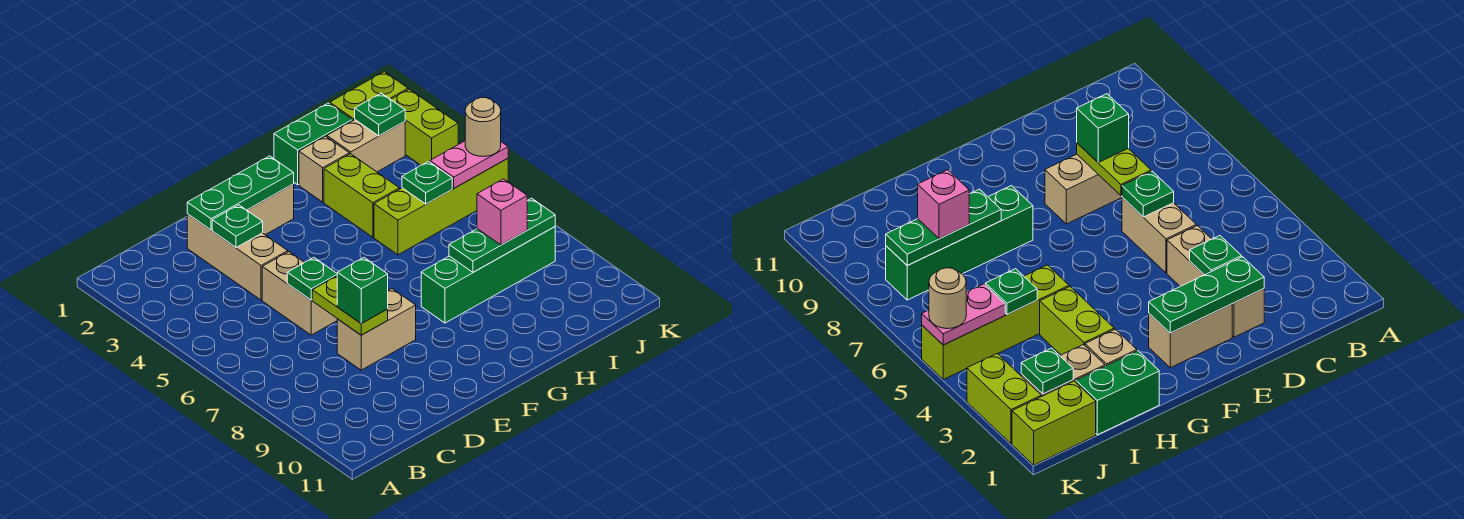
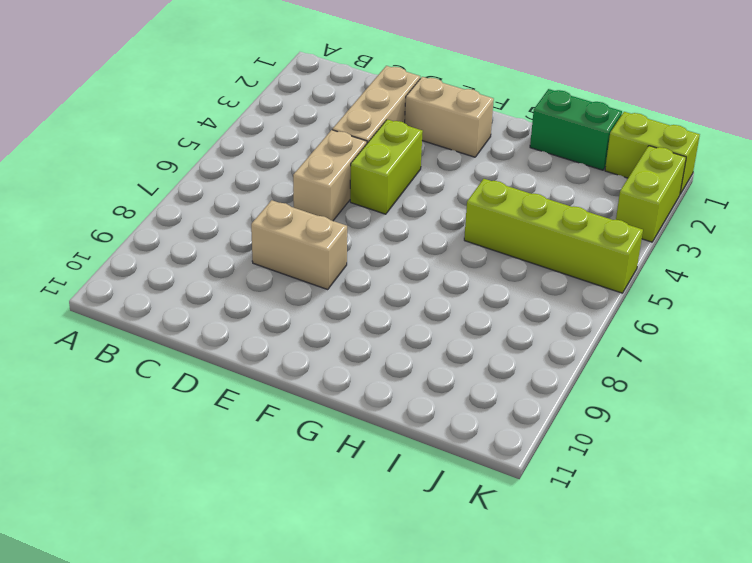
lime 1x2 brick [350,119,423,214] -> lime 1x2 brick moved to [324,154,399,237]
none -> green 1x4 brick [421,227,555,323]
none -> tan 1x1 brick [299,136,349,202]
none -> tan 1x2 brick [327,120,405,172]

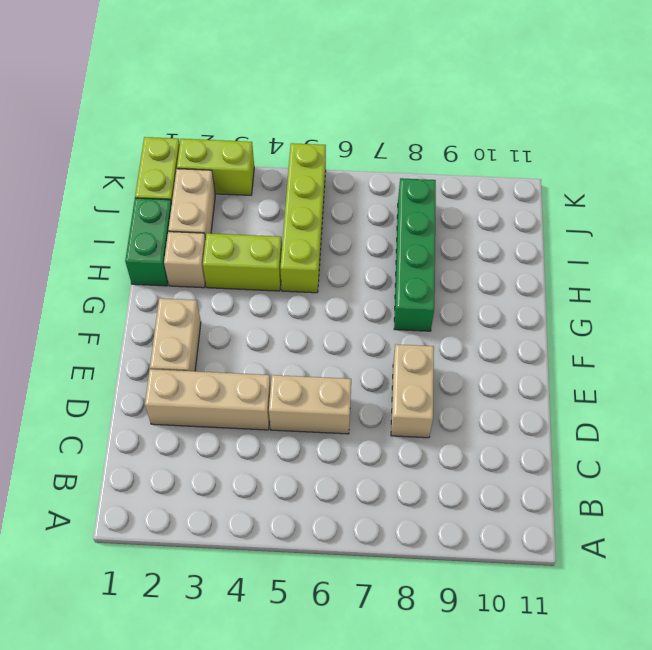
none -> green 1x3 plate [187,156,294,230]
none -> green 1x1 plate [212,205,263,247]
none -> green 1x1 plate [287,258,337,300]

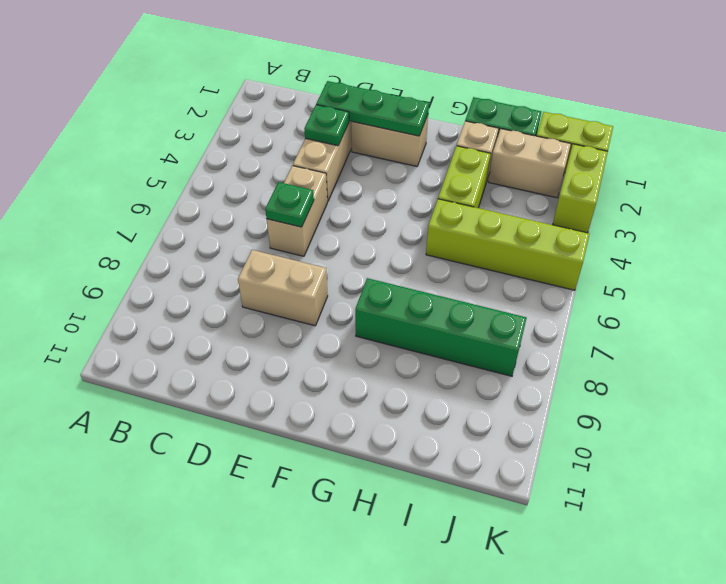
none -> lime 1x2 plate [312,276,388,335]
none -> green 1x3 plate [449,198,555,272]
none -> green 1x1 plate [402,162,452,204]

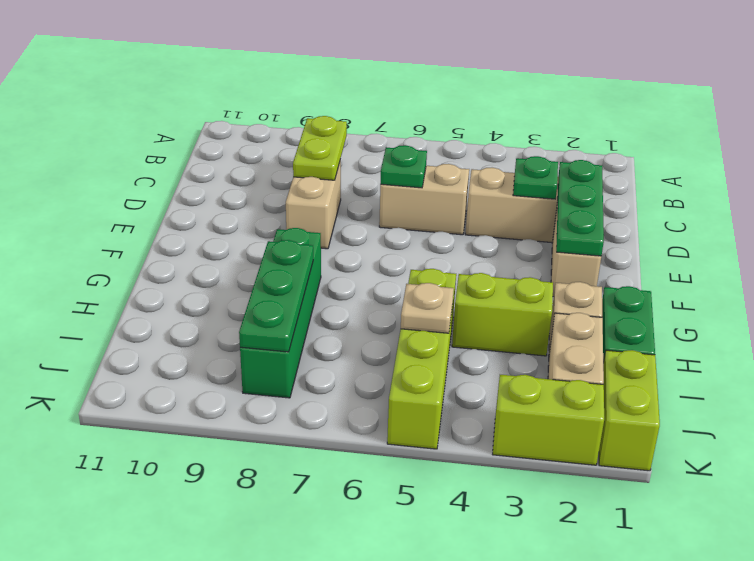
lime 1x2 plate [293,116,347,180] -> lime 1x2 plate turned to [312,276,388,335]
tan 1x1 plate [401,283,454,333] -> green 1x1 plate [402,162,452,204]
none -> green 1x1 plate [355,93,405,136]
none -> pink 1x2 plate [430,141,508,188]
none -> green 1x1 brick [337,258,388,323]

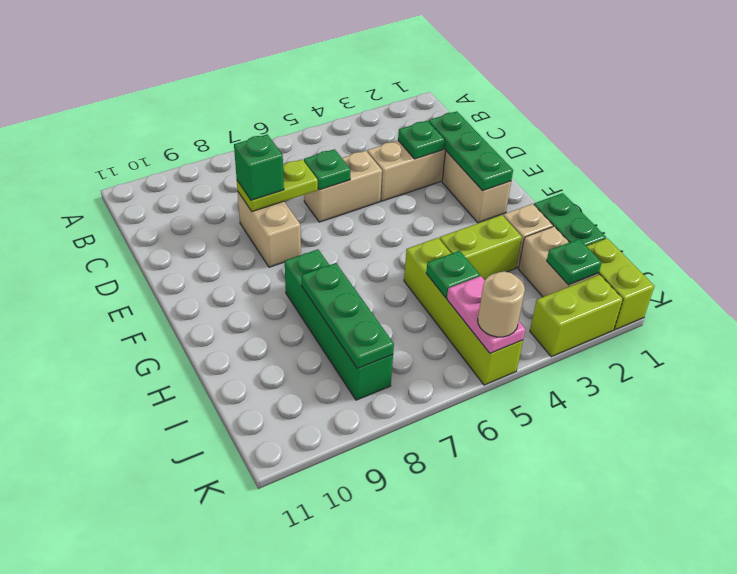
none -> pink 1x1 brick [477,179,527,245]

